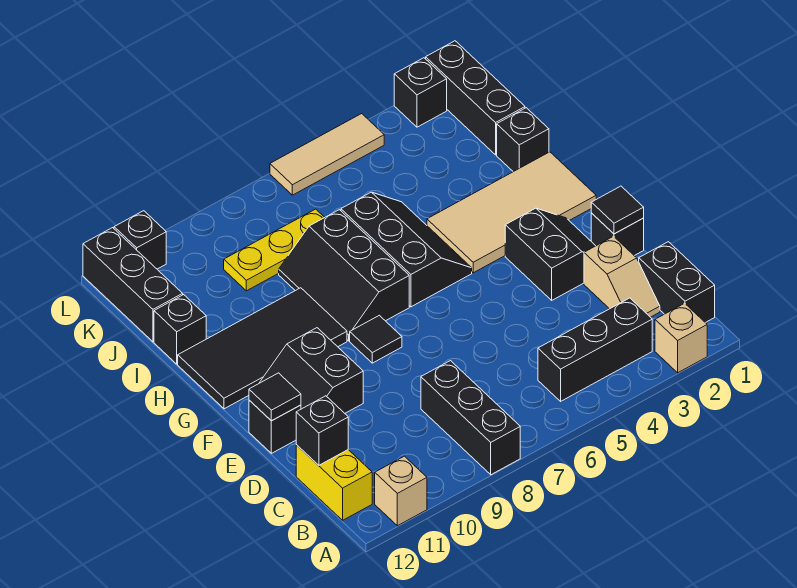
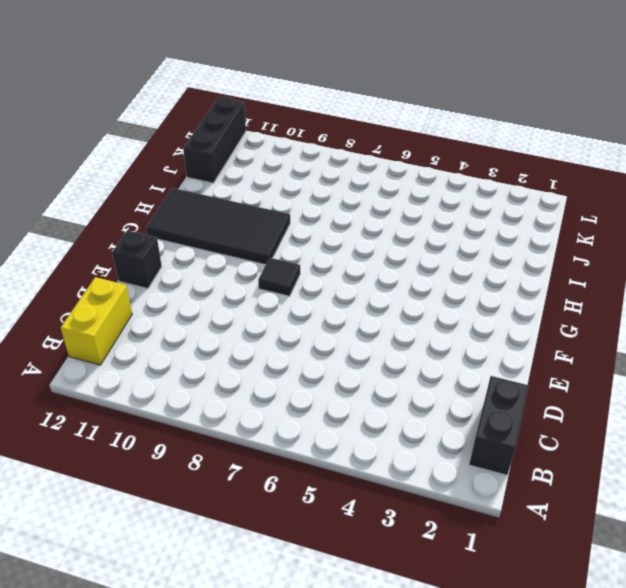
none -> tan 1x1 brick [655,303,707,373]
none -> black 1x3 brick [421,361,520,475]
none -> tan 1x1 brick [375,456,427,526]

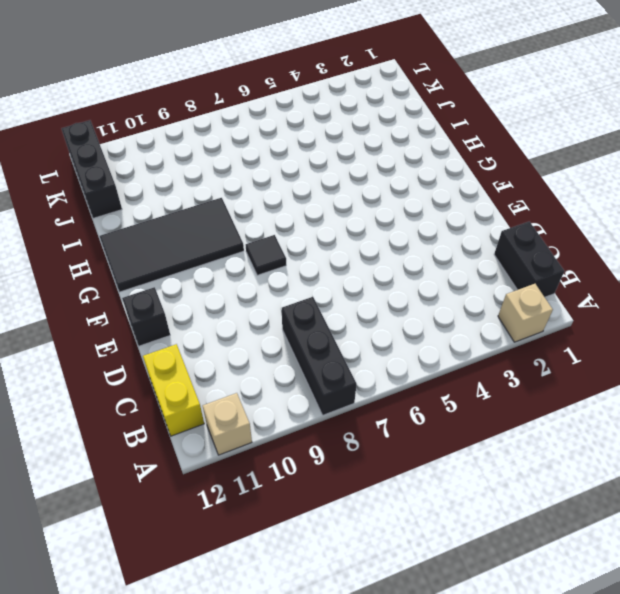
none -> black 1x3 brick [538,298,652,401]
none -> tan 1x2 slope [584,236,660,317]
none -> black 1x1 brick [591,213,644,256]

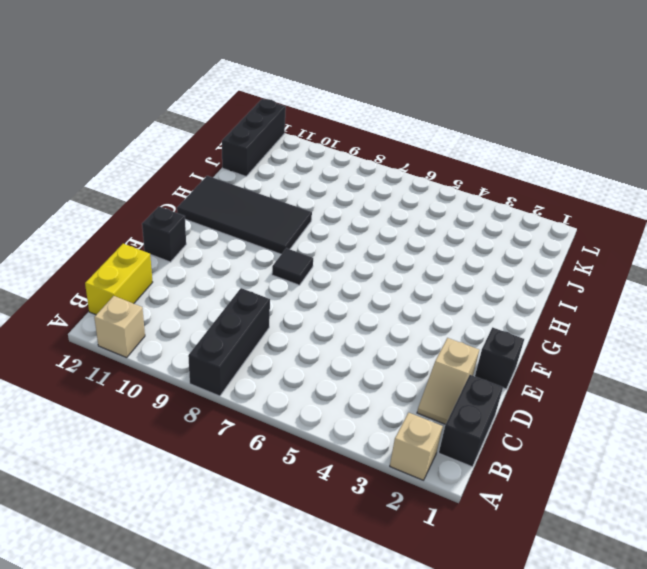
none -> black 1x3 brick [538,298,652,401]
none -> black 2x2 slope [505,208,595,300]
none -> black 2x2 slope [260,328,363,413]

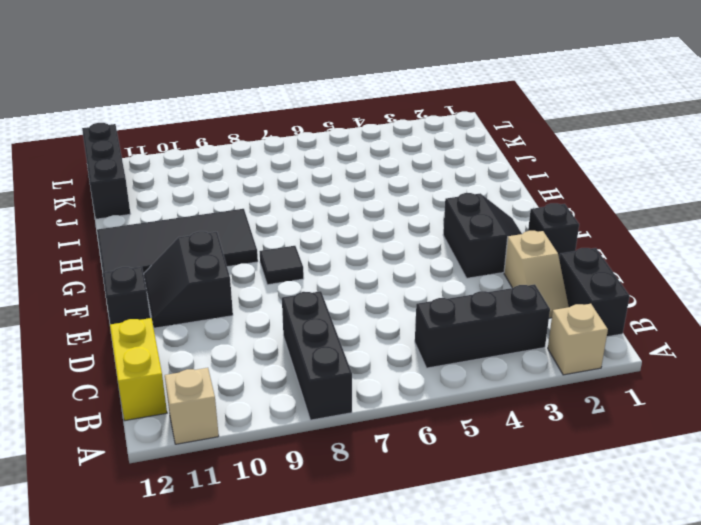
none -> tan 2x4 tile [427,152,596,273]
none -> black 2x3 slope [341,192,472,307]
none -> black 2x3 slope [279,210,409,341]

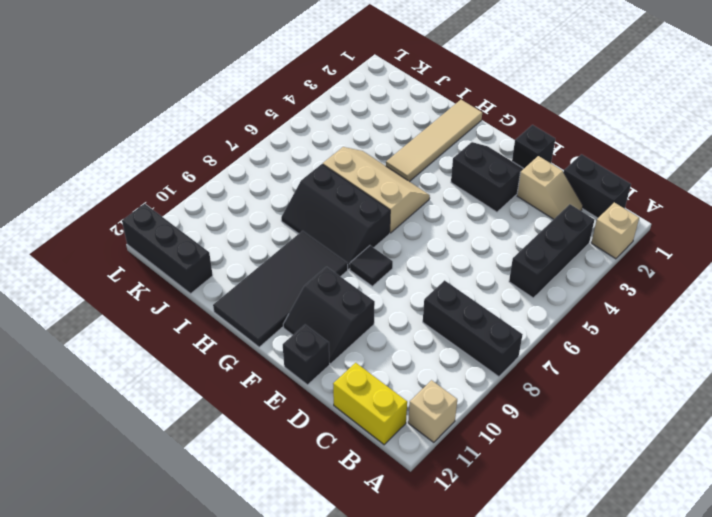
tan 2x3 slope [323,147,430,233] -> black 2x3 slope [341,192,472,307]
tan 1x4 tile [386,100,482,182] -> tan 2x4 tile [427,152,596,273]
none -> black 1x1 brick [497,108,549,172]
none -> black 1x1 brick [154,295,206,364]
none -> black 1x3 brick [426,41,525,155]

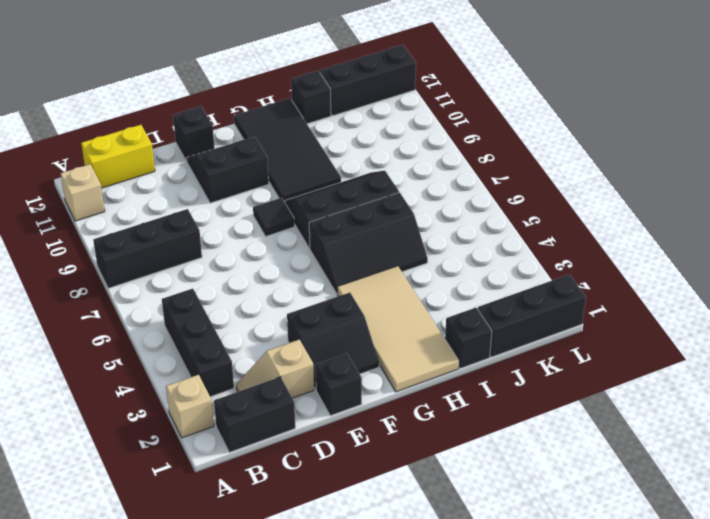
none -> yellow 1x3 plate [224,209,325,291]
none -> black 1x1 brick [394,58,447,127]
none -> tan 1x3 tile [270,114,384,195]

